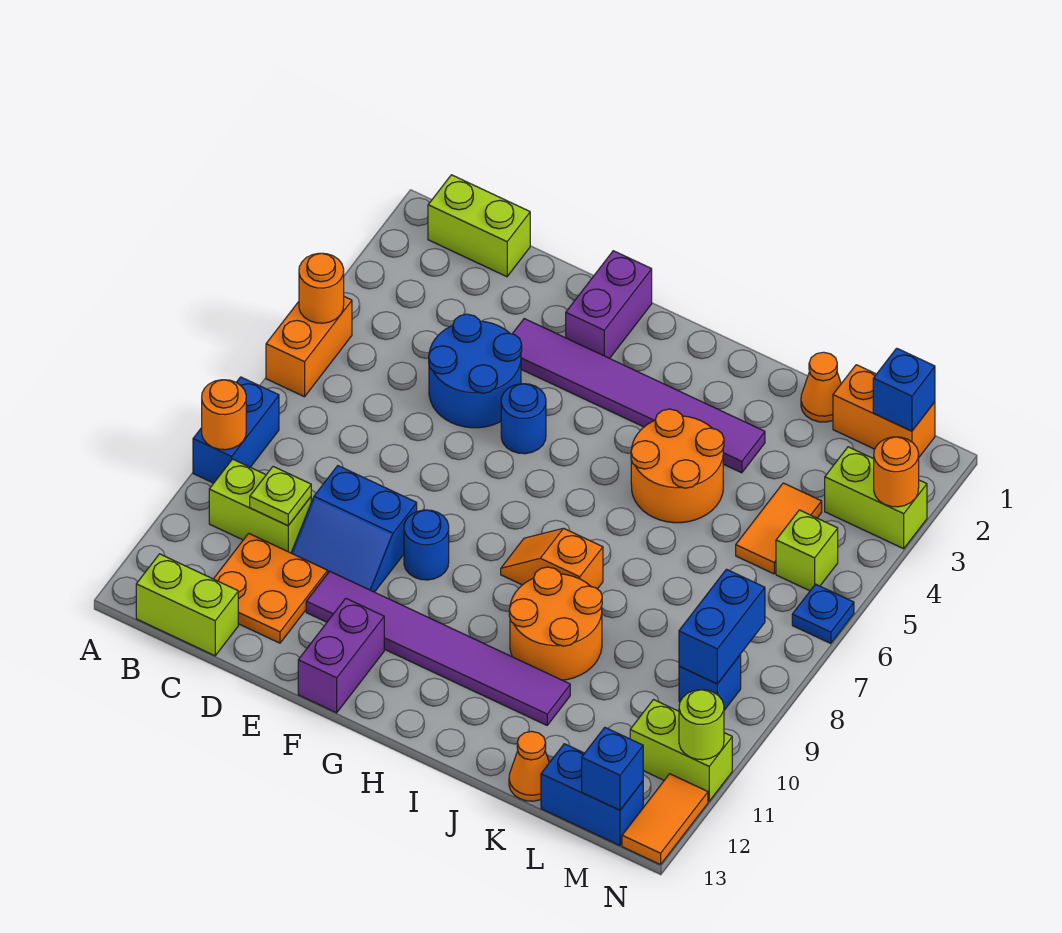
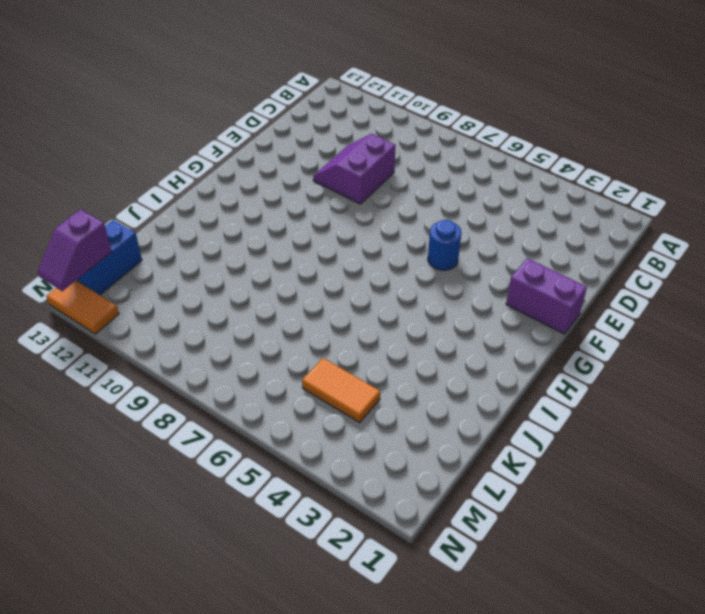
purple 2x2 slope [313,134,396,204] -> blue 2x2 slope [291,466,417,592]
purple 1x2 slope [38,209,112,291] -> blue 1x1 brick [582,728,643,810]
none -> orange 1x2 brick [266,297,352,397]
none -> blue 1x2 brick [193,377,279,483]
none -> lime 1x2 brick [428,175,530,277]
none -> lime 1x2 brick [209,459,311,553]

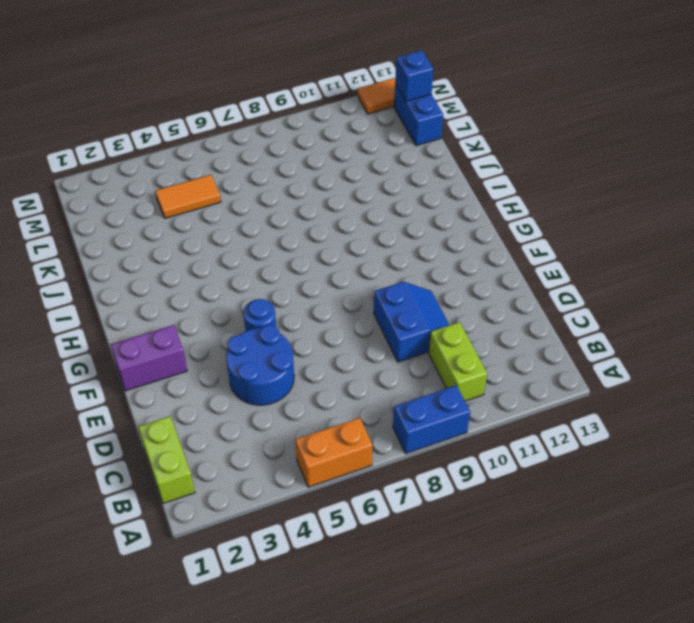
none -> lime 1x2 brick [136,554,238,656]
none -> orange 2x2 plate [214,533,328,643]
none -> purple 1x6 tile [513,319,765,473]
none -> purple 1x6 tile [306,571,570,725]

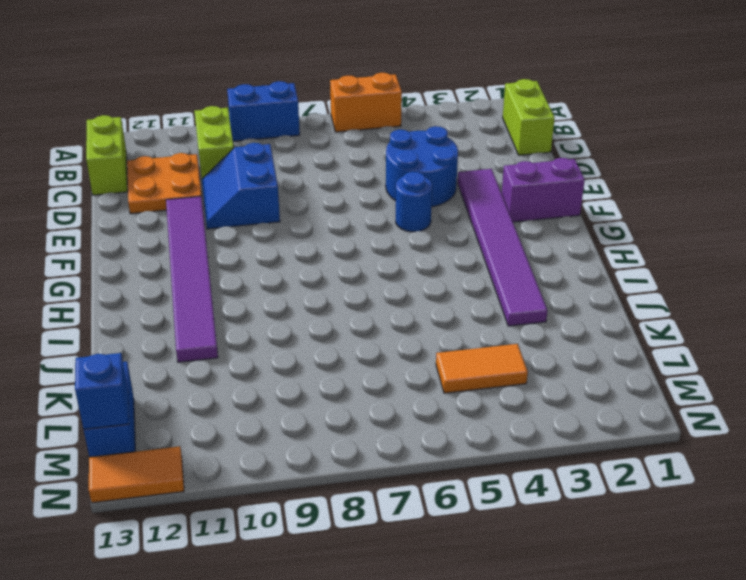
none -> blue 1x1 round brick [404,510,449,580]
none -> purple 1x2 brick [298,598,384,713]
none -> orange 1x2 slope [501,528,603,589]
none -> orange 2x2 round brick [631,409,724,523]

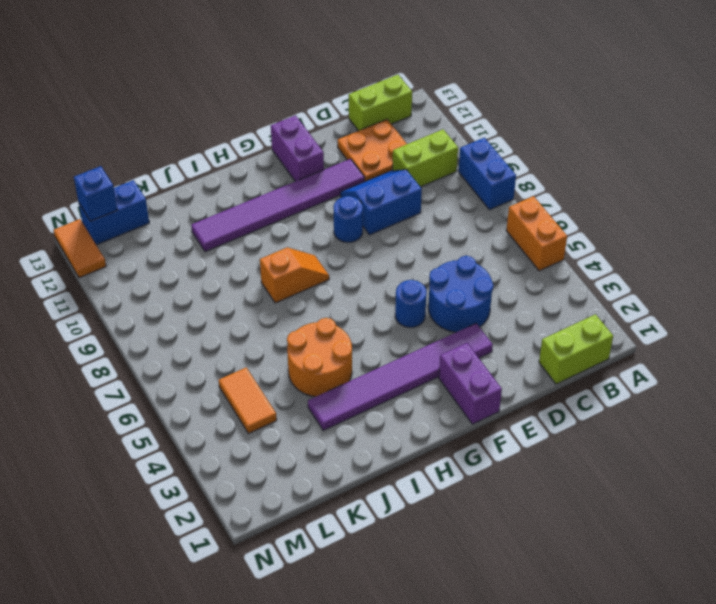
none -> orange 2x2 round brick [509,567,602,680]
none -> orange 1x1 cone [801,352,841,422]
none -> orange 1x1 cone [509,731,549,801]
none -> orange 1x2 brick [833,365,935,457]

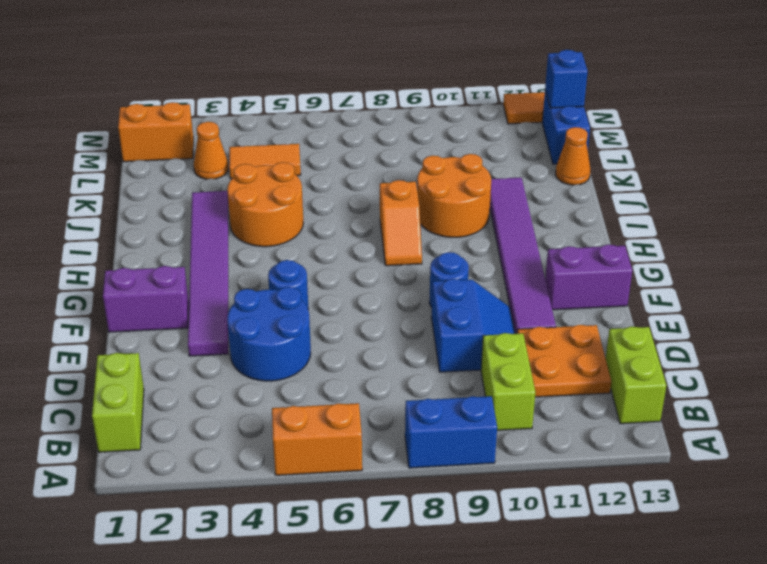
orange 1x1 cone [194,122,228,179] -> orange 1x1 cone moved to [801,352,841,422]
orange 1x2 brick [118,102,193,162] -> orange 1x2 brick turned to [833,365,935,457]
none -> lime 1x2 brick [825,447,927,549]
none -> lime 1x1 brick [776,510,838,591]
none -> blue 1x1 brick [679,655,741,710]
none -> lime 1x2 brick [630,700,732,801]

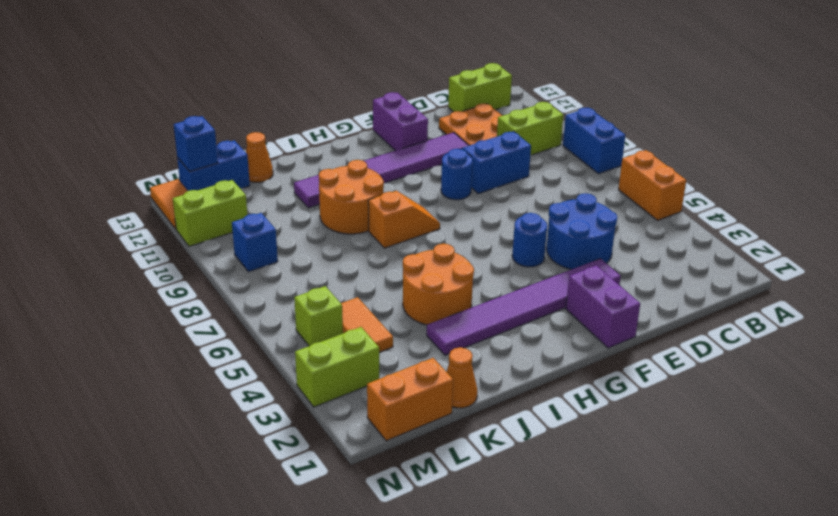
none -> lime 1x2 brick [428,175,530,277]
none -> blue 1x1 plate [792,584,854,644]
none -> orange 1x1 round brick [299,253,344,323]
none -> orange 1x1 round brick [202,380,246,450]

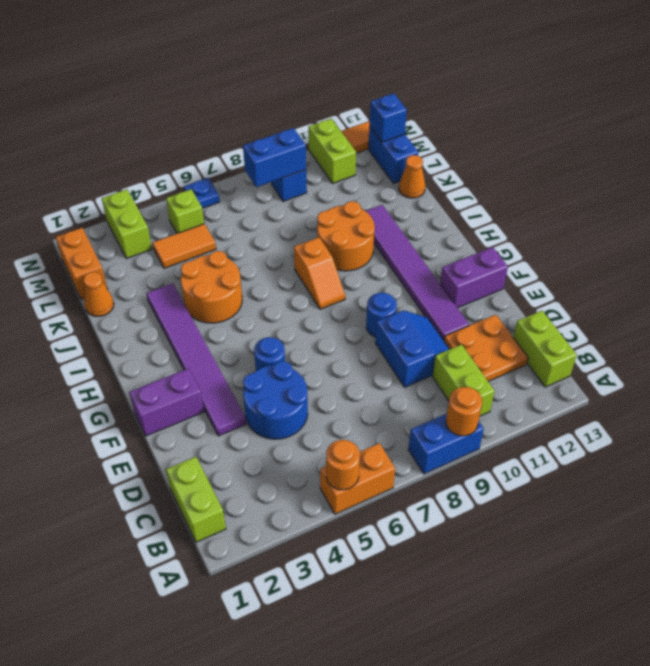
none -> lime 1x1 plate [250,466,311,526]
none -> blue 1x1 brick [873,348,935,431]
none -> orange 1x1 round brick [874,437,919,507]
none -> lime 1x1 round brick [679,690,724,760]

